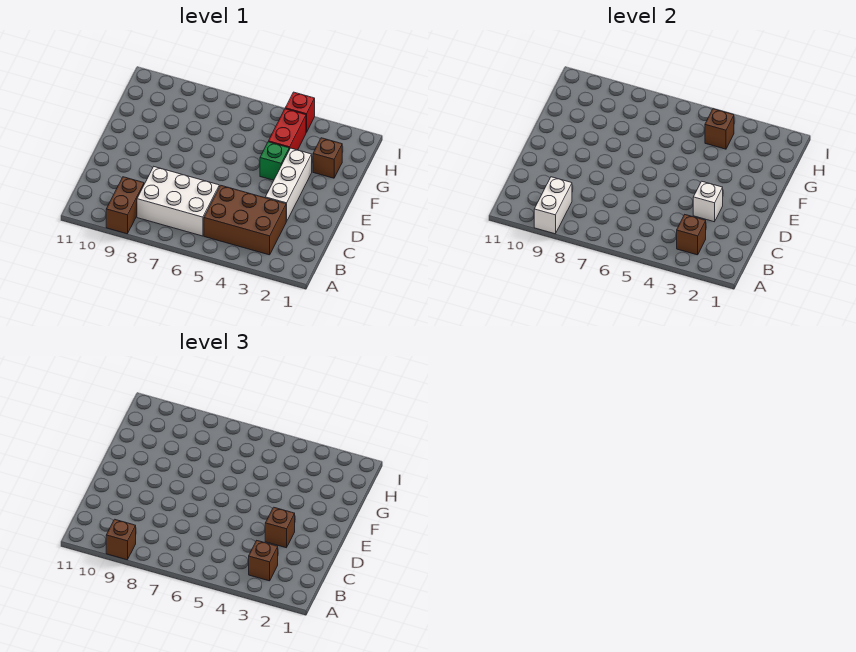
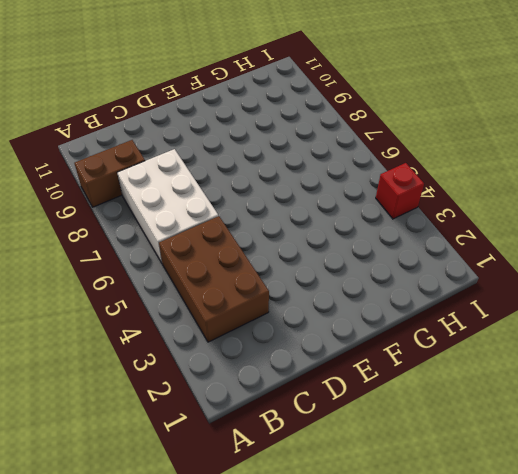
none -> white 1x3 brick [265,148,312,222]
none -> green 1x1 brick [260,142,289,180]
none -> brown 1x1 brick [313,138,342,178]

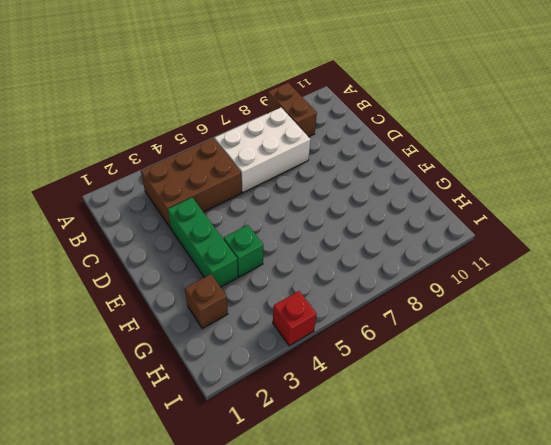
green 1x3 brick [168,198,238,287] -> white 1x3 brick [265,148,312,222]
none -> red 1x2 brick [268,109,306,150]
none -> white 1x2 brick [534,177,572,234]
none -> brown 1x1 brick [677,215,706,255]

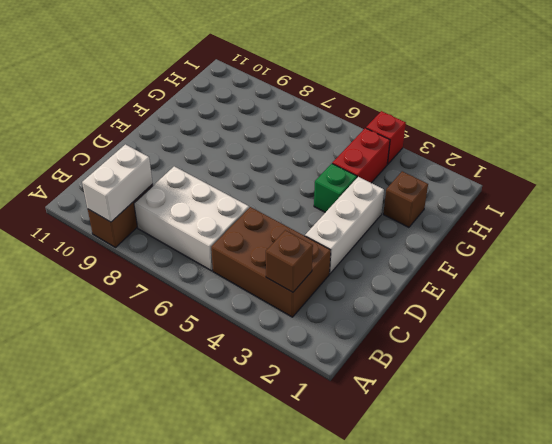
none -> white 1x1 brick [693,181,723,222]
none -> brown 1x1 brick [705,109,734,149]
none -> brown 1x1 brick [106,519,136,560]

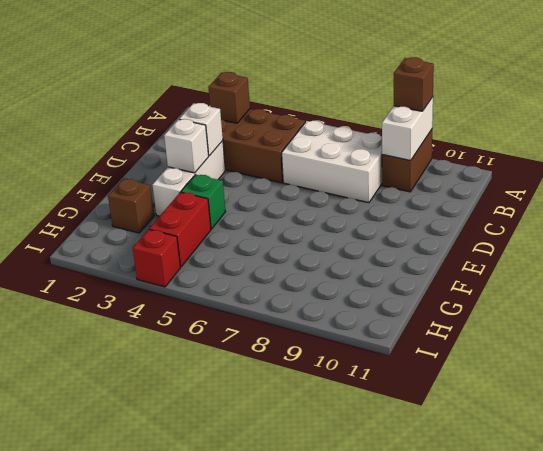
white 1x1 brick [164,119,209,173] -> none
none -> brown 1x1 brick [705,109,734,149]
none -> brown 1x1 brick [249,541,278,581]
none -> brown 1x1 brick [265,507,295,548]

